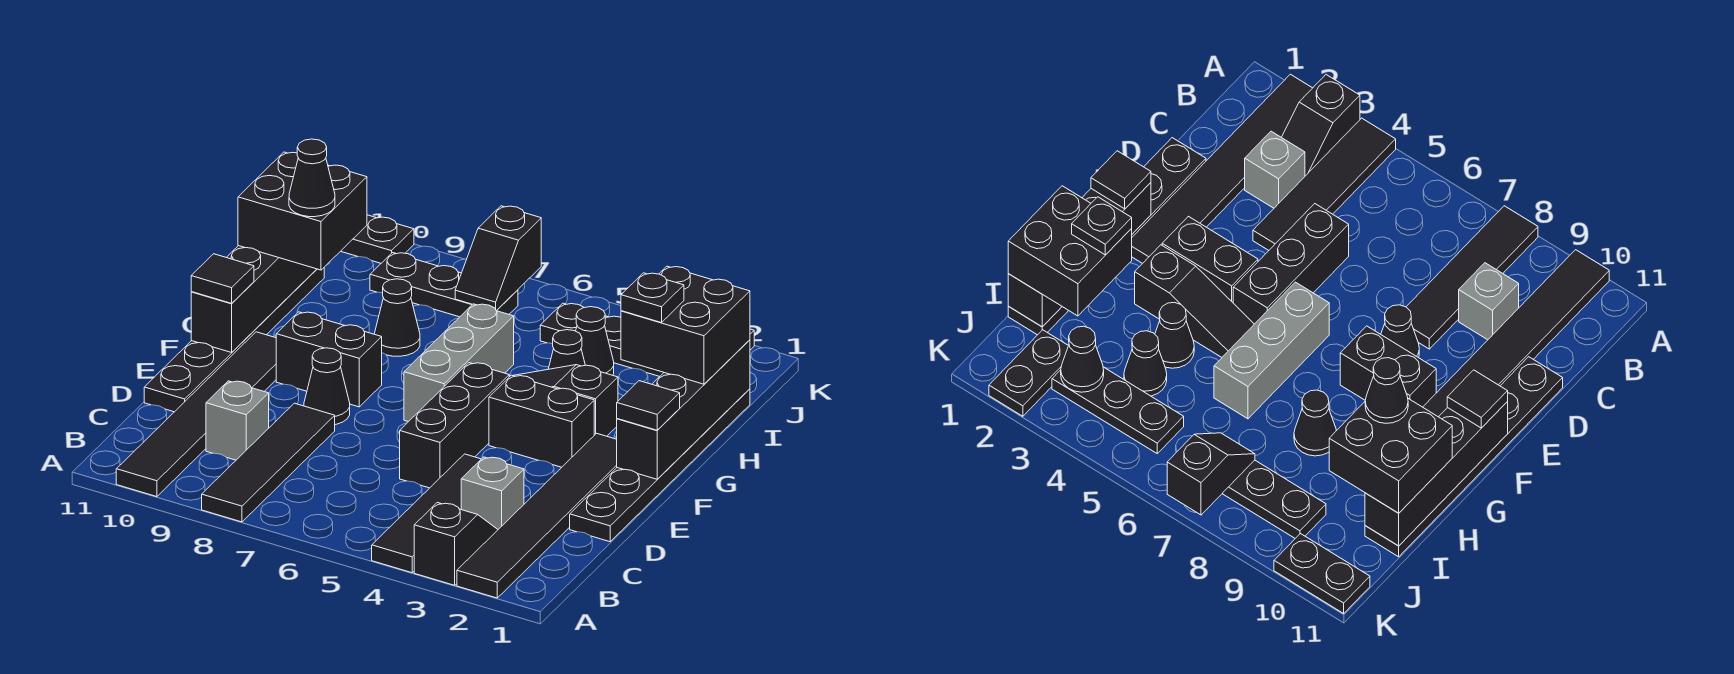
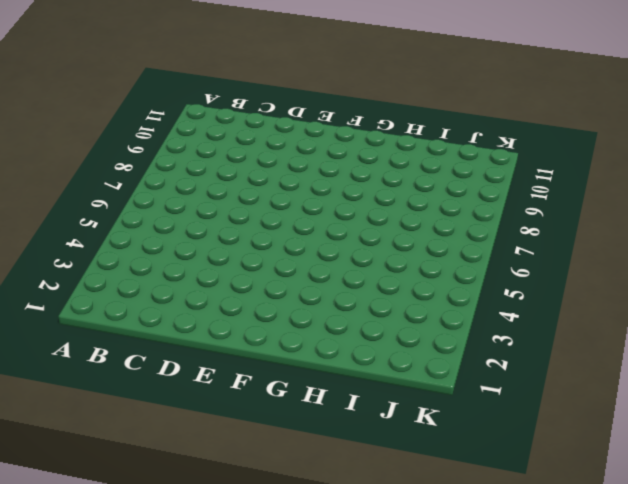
none -> black 1x6 tile [457,433,617,598]
none -> black 1x2 slope [414,503,498,585]
none -> black 1x4 tile [372,454,481,573]
none -> black 1x4 tile [202,403,335,522]

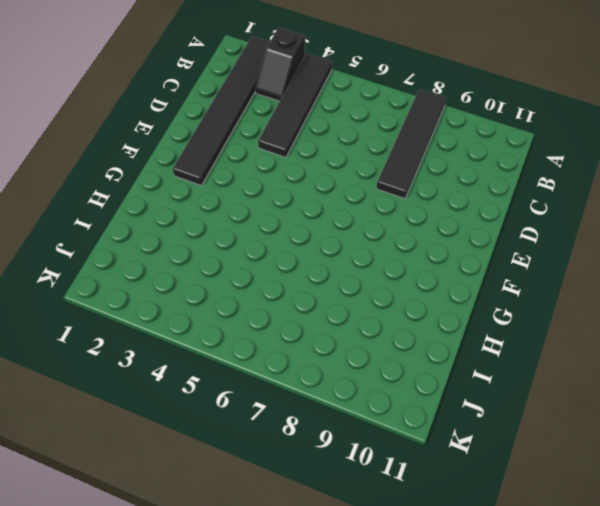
none -> black 1x6 tile [116,332,276,497]
none -> grey 1x1 brick [461,457,524,529]
none -> grey 1x1 brick [206,381,269,460]
none -> black 1x6 plate [570,389,750,542]

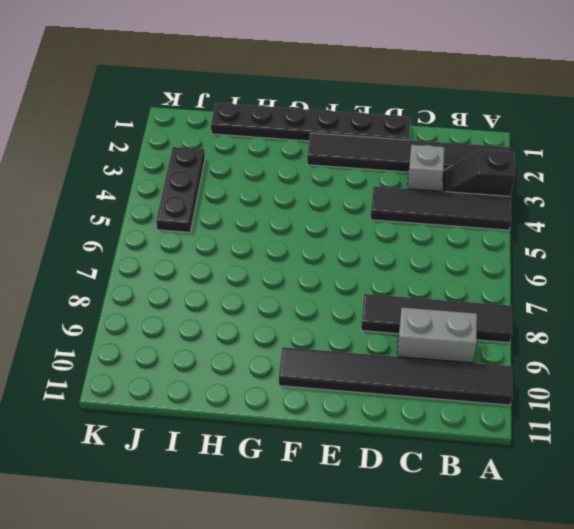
grey 1x2 brick [397,308,477,363] -> grey 1x1 brick [206,381,269,460]
none -> black 1x3 brick [400,363,509,488]
none -> black 1x6 plate [144,268,324,412]
none -> black 1x1 cone [304,348,350,425]
none -> black 1x2 brick [489,375,594,467]

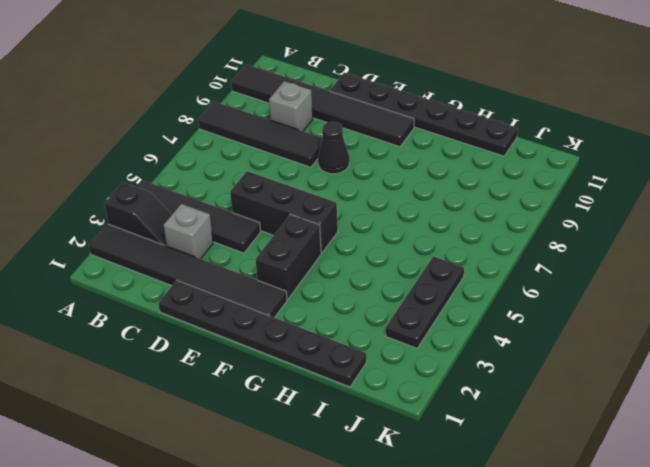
none -> grey 1x3 brick [404,304,514,422]
none -> black 1x2 brick [276,312,382,407]
none -> black 1x3 slope [509,365,618,436]
none -> black 1x1 cone [549,330,585,369]

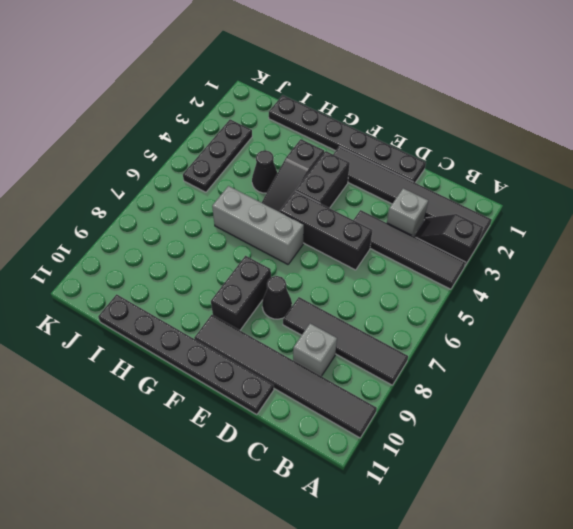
none -> black 1x1 cone [374,279,420,356]
none -> black 1x1 cone [576,307,614,375]
none -> black 1x2 plate [989,330,1068,416]
none -> black 1x3 plate [370,253,518,317]

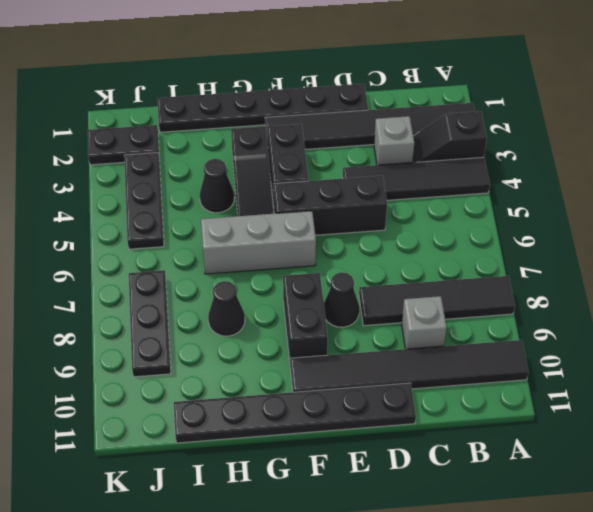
none -> black 1x1 cone [576,307,614,375]
none -> black 1x2 plate [341,215,414,263]
none -> black 1x4 brick [617,340,750,479]
none -> black 1x4 brick [191,246,316,352]

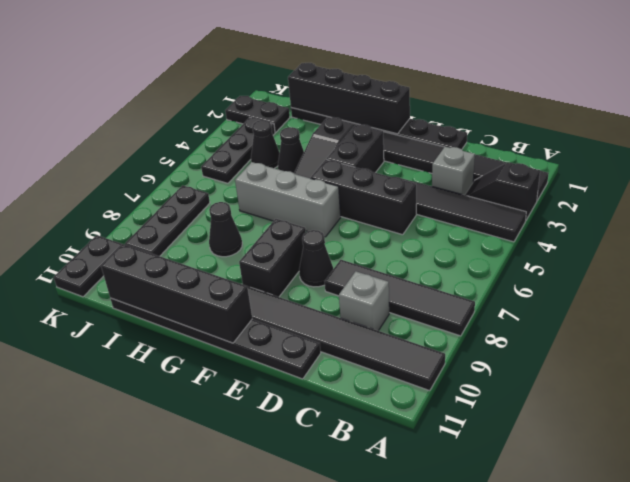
none -> black 1x1 cone [1061,326,1104,392]
none -> black 1x2 slope [455,206,541,311]
none -> black 1x1 tile [617,381,680,430]
none -> black 1x1 tile [191,254,254,303]

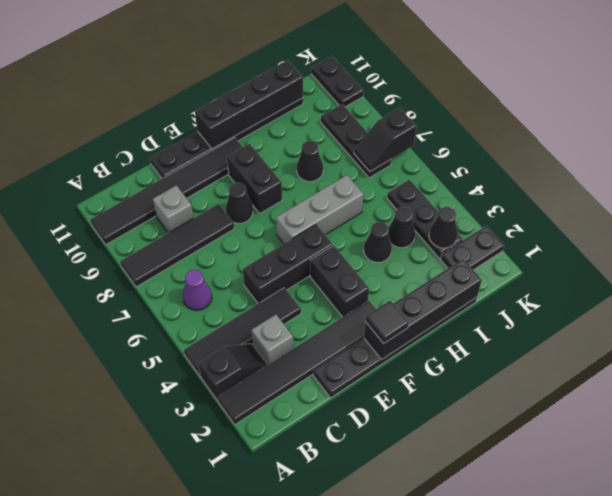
purple 1x1 cone [183,270,212,310] -> none
none -> black 1x3 slope [509,365,618,436]
none -> black 1x1 tile [191,254,254,303]
none -> black 2x2 brick [621,266,750,384]
none -> black 2x2 brick [238,152,367,270]

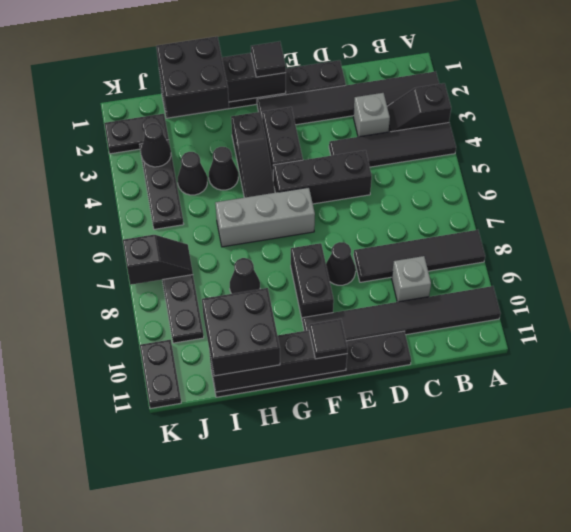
none -> black 1x1 plate [621,273,684,323]
none -> black 1x1 cone [289,139,335,217]

